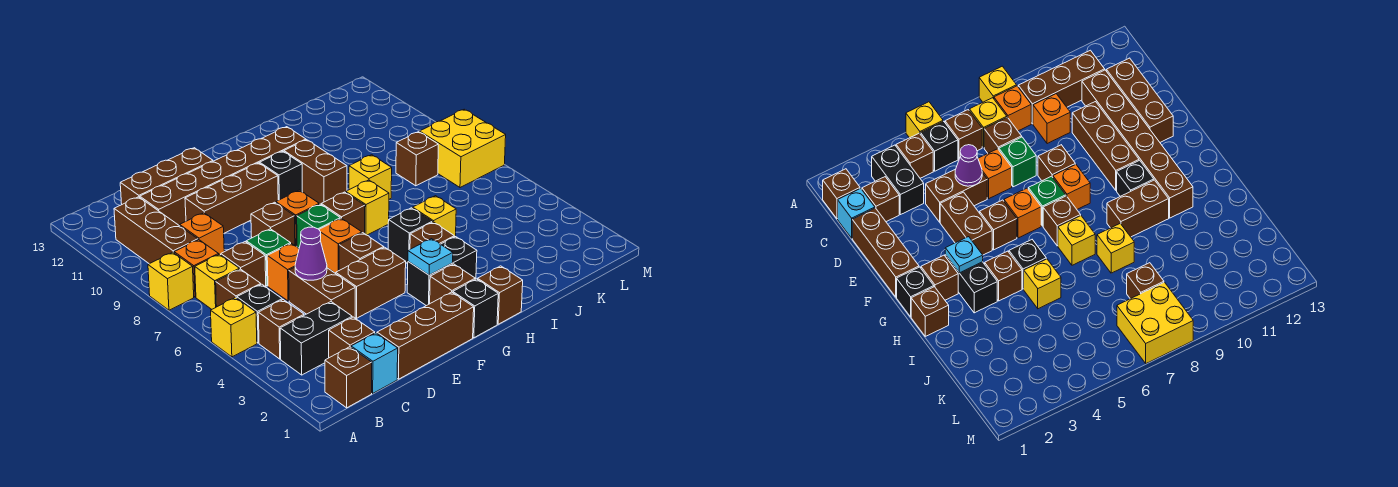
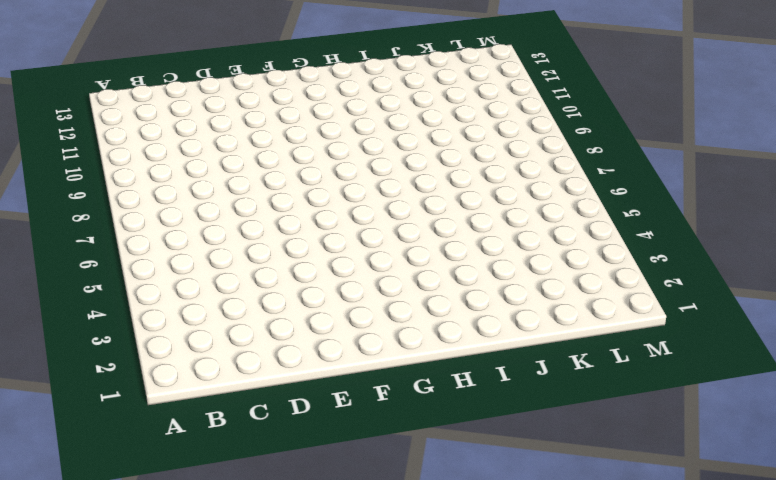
none -> yellow 1x1 brick [211,298,257,357]
none -> yellow 1x1 brick [148,252,194,310]
none -> brown 1x1 brick [325,347,372,408]
none -> black 1x2 brick [280,302,352,375]

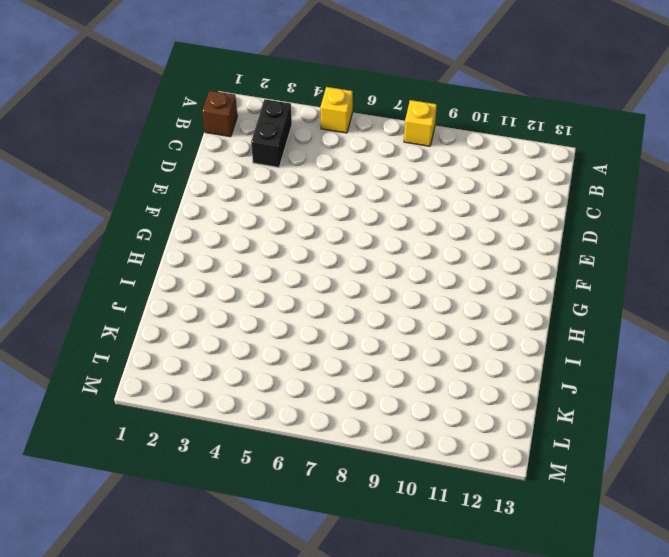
none -> brown 1x1 brick [258,300,304,359]
none -> black 1x1 brick [237,284,282,343]
none -> brown 1x1 brick [216,269,261,307]
none -> yellow 1x1 brick [195,254,239,309]

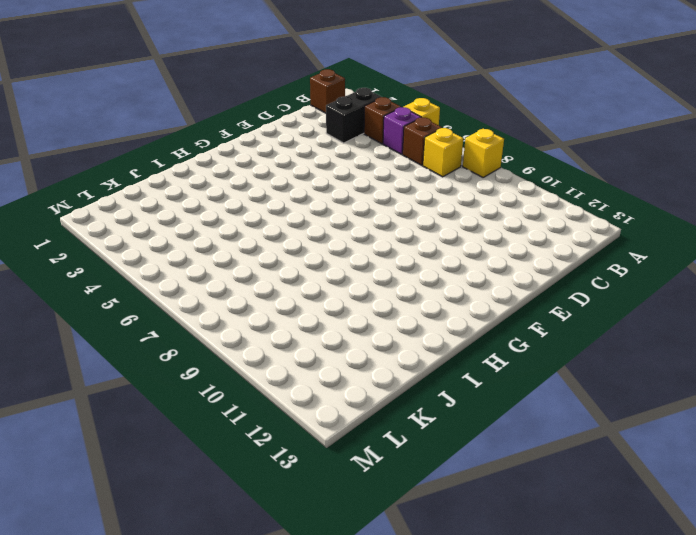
purple 1x1 brick [383,107,421,154] -> black 1x1 brick [237,284,282,343]
none -> orange 1x1 brick [174,240,219,297]
none -> brown 1x3 brick [114,197,198,264]
none -> cyan 1x1 brick [351,333,398,393]
none -> brown 1x1 brick [329,317,375,358]

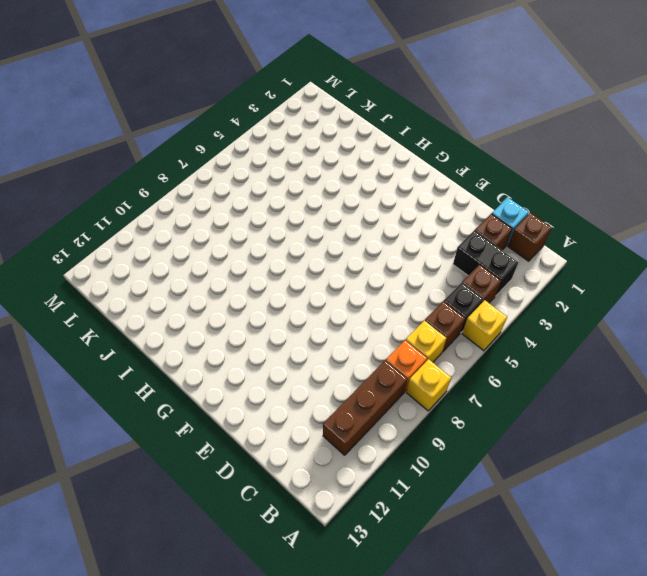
none -> brown 1x1 brick [221,242,266,287]
none -> orange 1x1 brick [180,213,224,255]
none -> brown 1x6 brick [140,127,306,226]
none -> brown 1x3 brick [120,148,213,204]

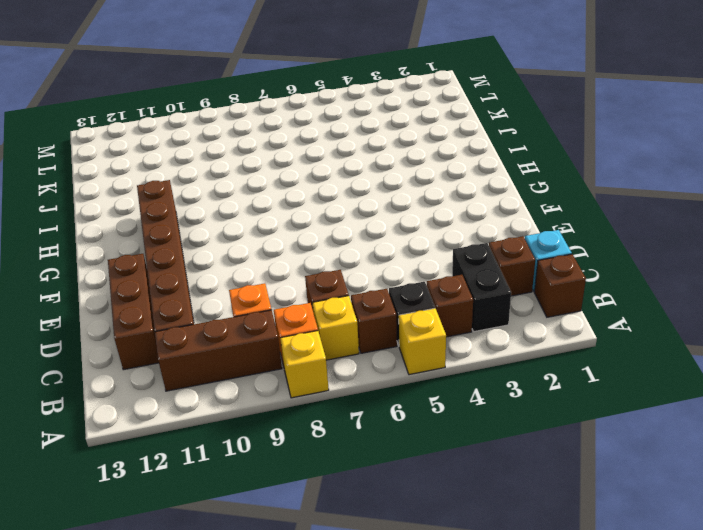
none -> brown 1x3 brick [377,292,474,379]
none -> brown 1x2 brick [289,267,355,318]
none -> orange 1x1 brick [267,244,299,301]
none -> green 1x1 brick [246,229,291,286]

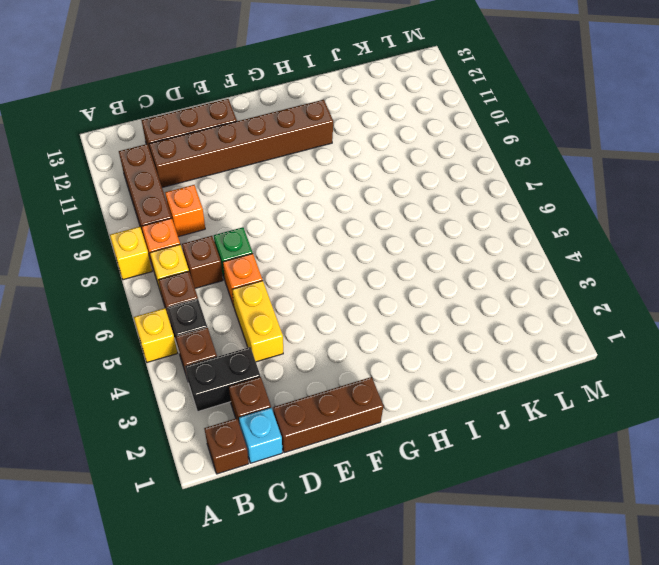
yellow 1x2 brick [232,281,283,362] -> brown 1x2 brick [289,267,355,318]
none -> brown 1x3 brick [185,163,278,233]
none -> brown 1x2 brick [336,247,406,318]
none -> brown 1x1 brick [251,202,295,245]
none -> brown 1x1 brick [339,233,384,270]

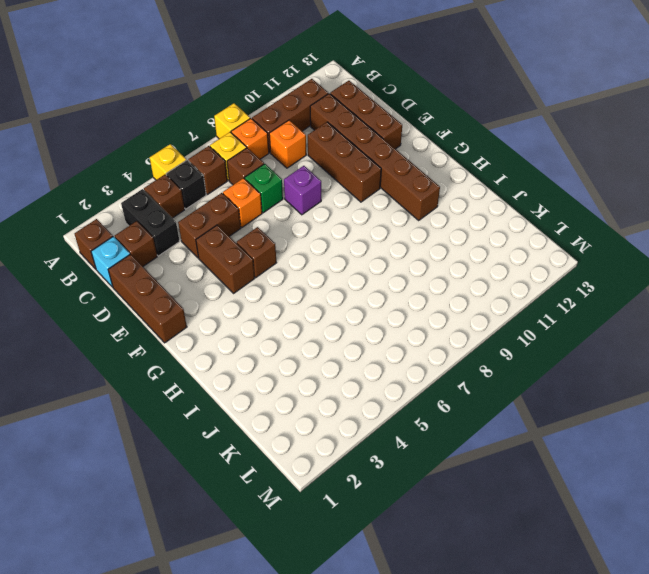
purple 1x1 brick [284,166,321,215] -> brown 1x1 brick [251,202,295,245]
none -> orange 1x1 brick [319,218,362,273]
none -> green 1x1 brick [297,204,340,248]
none -> orange 1x1 brick [276,190,319,246]
none -> black 1x1 brick [453,279,498,338]

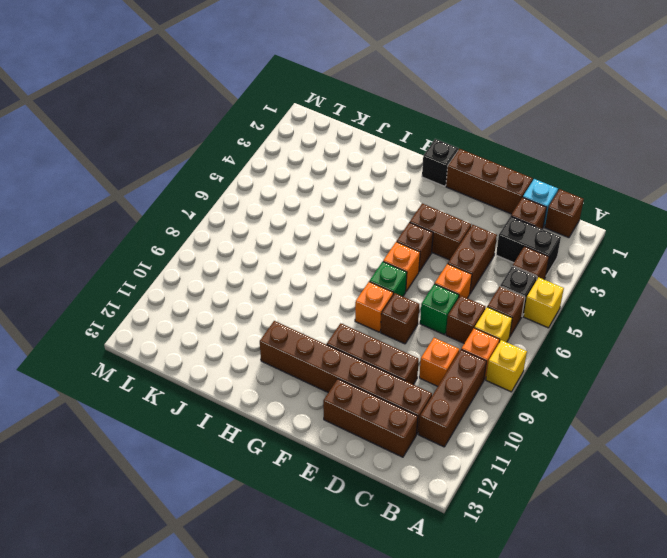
none -> brown 1x1 brick [430,264,475,303]
none -> black 1x2 brick [407,236,477,306]
none -> brown 1x1 brick [321,192,365,234]
none -> black 1x1 brick [260,151,302,200]

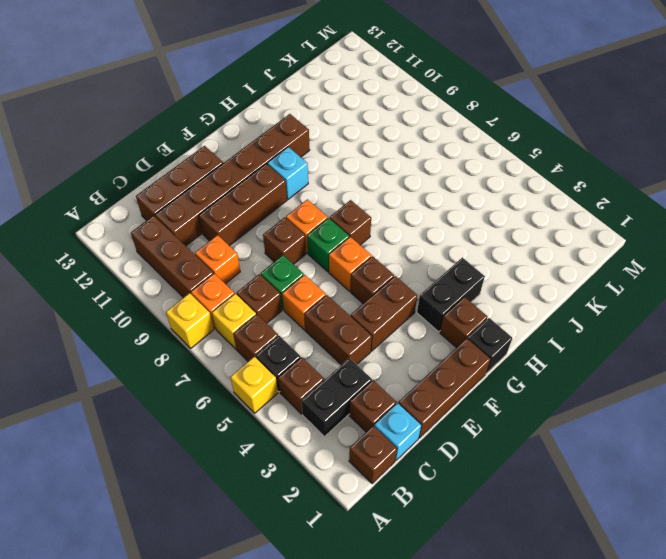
cyan 1x1 brick [267,147,308,199] -> black 1x1 brick [260,151,302,200]
none -> brown 1x1 brick [478,266,523,324]
none -> brown 1x1 brick [410,222,454,249]
none -> black 1x1 brick [388,208,432,264]
none -> yellow 1x1 brick [346,180,389,235]

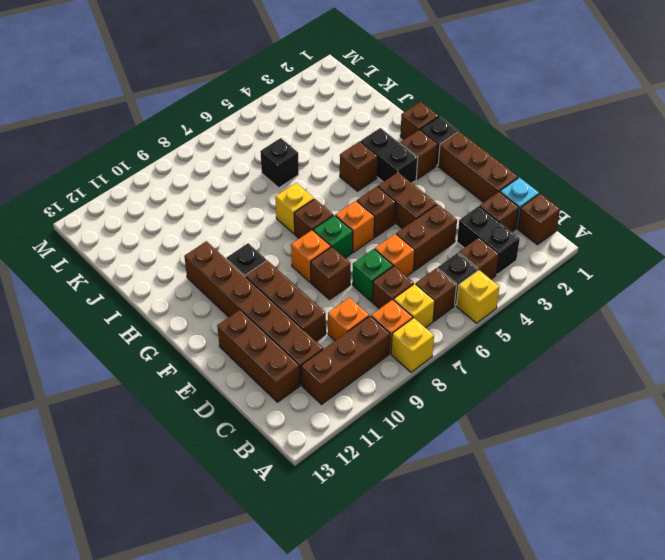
black 1x1 brick [260,138,299,188] -> black 1x1 brick moved to [388,208,432,264]
none -> brown 1x2 brick [284,140,347,204]
none -> yellow 1x1 brick [413,196,456,237]
none -> yellow 1x1 brick [349,155,392,199]
none -> brown 1x1 brick [396,132,438,186]

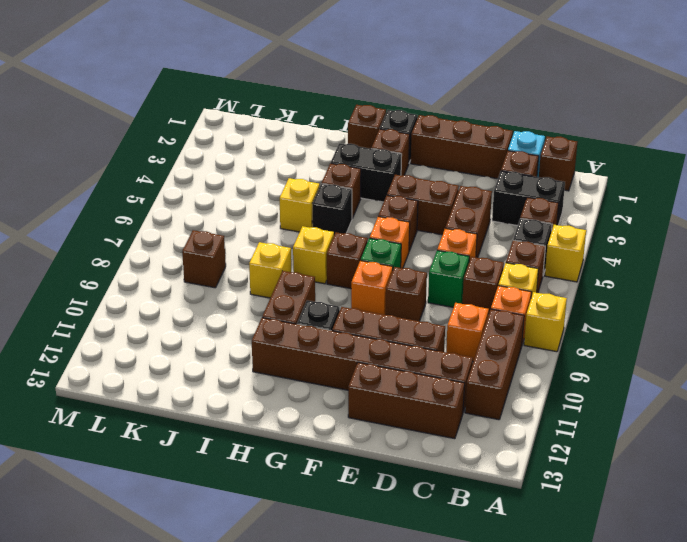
none -> yellow 2x2 brick [420,109,506,188]
none -> purple 1x1 cone [295,227,327,280]
none -> cyan 1x1 plate [408,239,453,275]

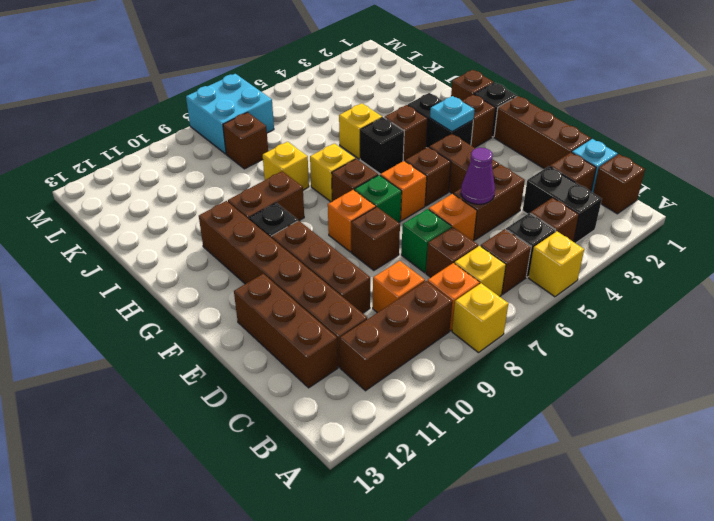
cyan 2x2 brick [186,74,274,154] -> yellow 2x2 brick [420,109,506,188]

